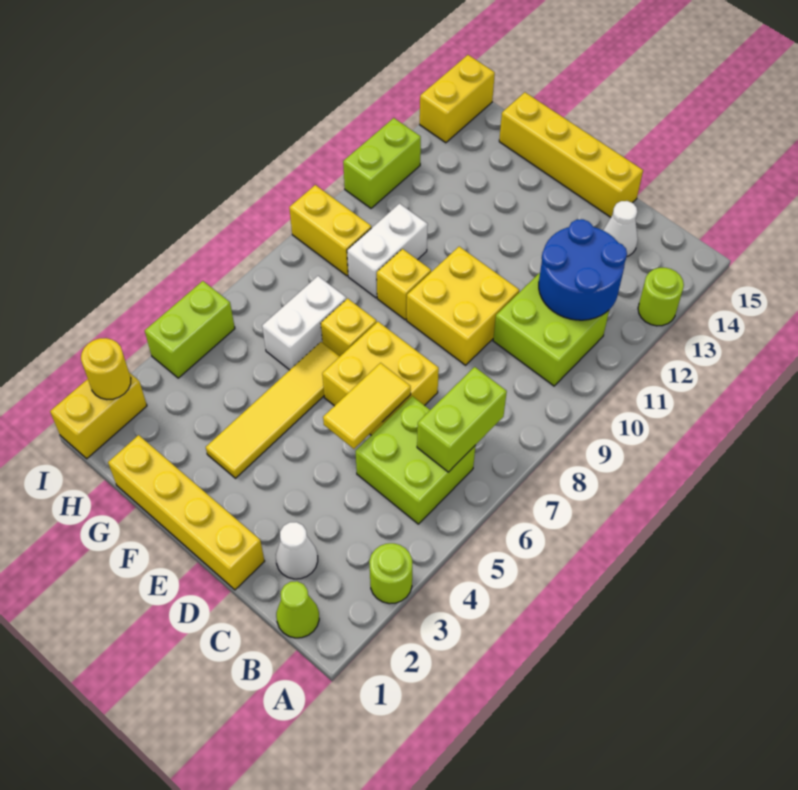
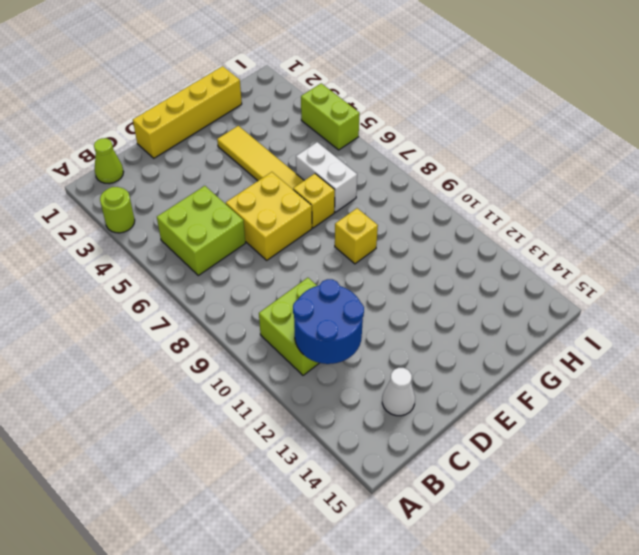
none -> lime 1x1 round brick [638,268,684,326]
none -> white 1x1 cone [276,522,318,579]
none -> yellow 2x2 brick [407,247,519,365]

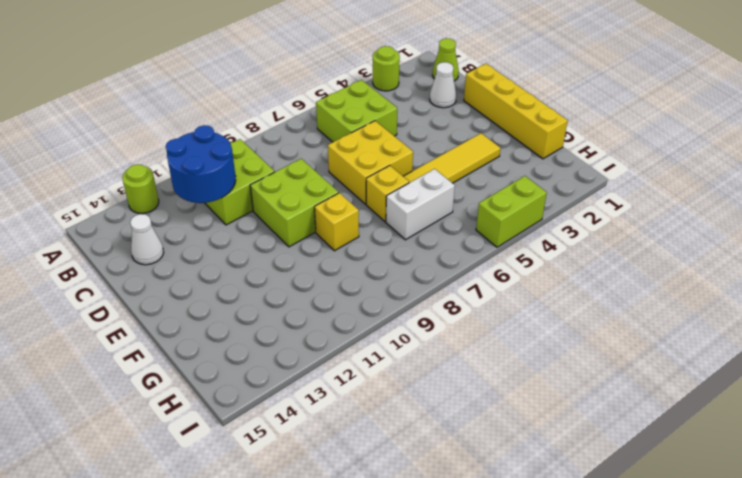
lime 2x2 brick [250,159,339,247] -> yellow 2x2 brick [407,247,519,365]
none -> yellow 1x4 brick [499,92,643,217]
none -> white 1x2 brick [347,204,428,298]
none -> yellow 1x2 brick [289,185,371,276]

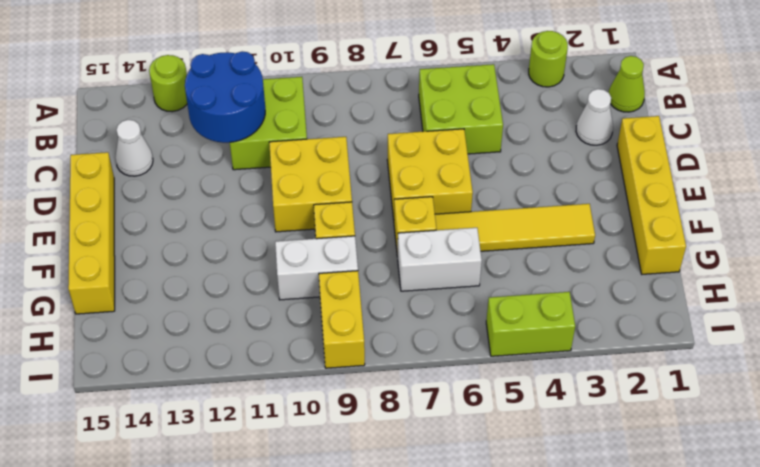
none -> yellow 1x2 brick [50,373,147,459]
none -> lime 1x2 brick [343,118,421,208]
none -> yellow 1x2 brick [420,55,495,143]

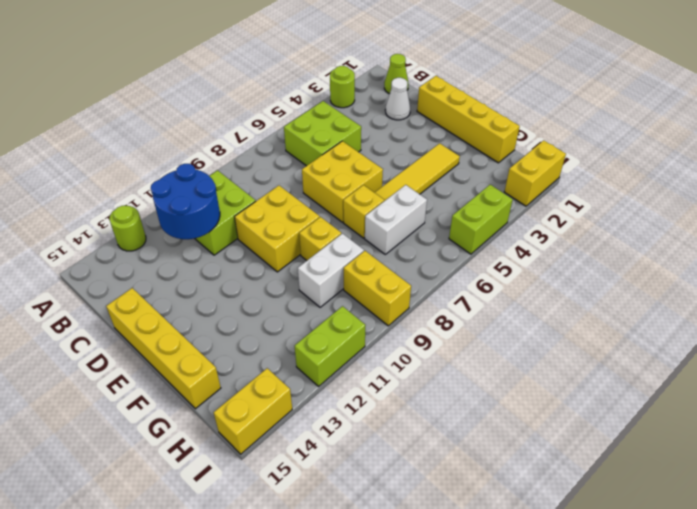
none -> white 1x1 cone [603,201,638,256]
none -> lime 1x2 brick [417,367,507,472]
none -> yellow 1x2 tile [323,363,411,449]

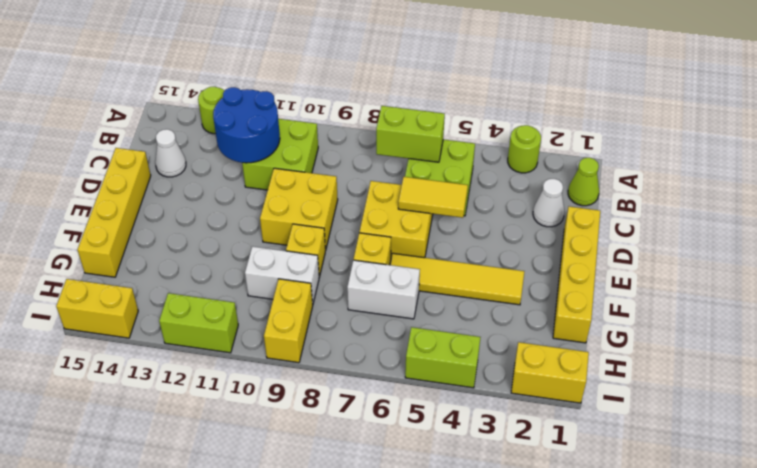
none -> yellow 1x1 round brick [81,338,131,400]

